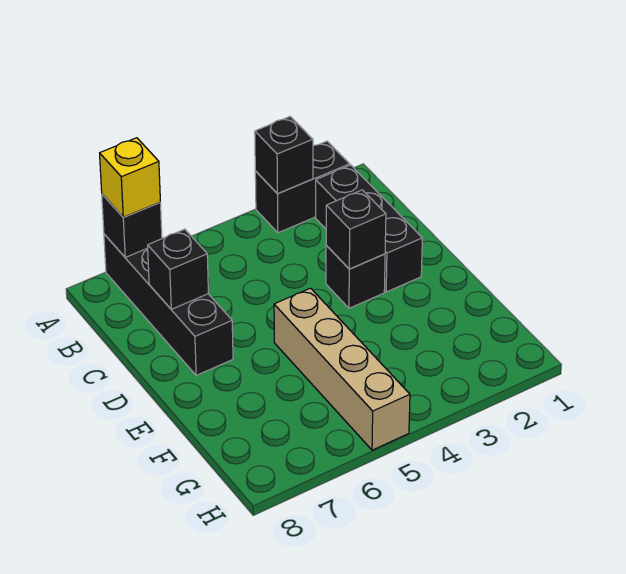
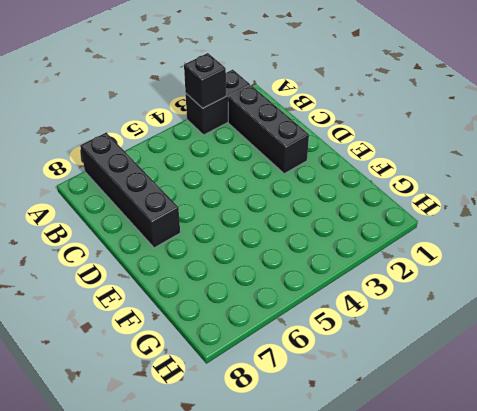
none -> black 1x1 brick [326,246,385,308]
none -> tan 1x4 brick [274,288,410,450]

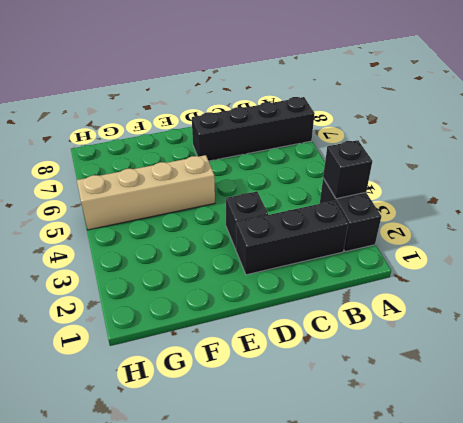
none -> black 1x1 brick [102,194,162,257]
none -> black 1x1 brick [148,229,208,309]

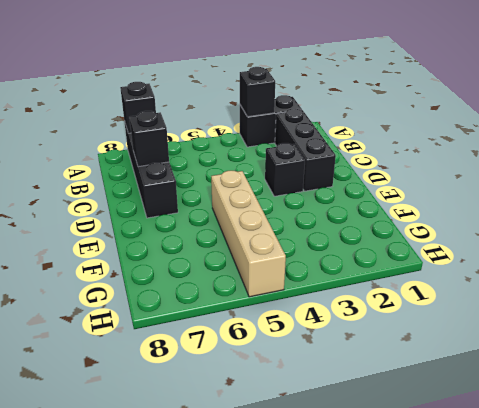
none -> black 1x1 brick [326,190,386,269]
none -> yellow 1x1 brick [100,138,160,217]

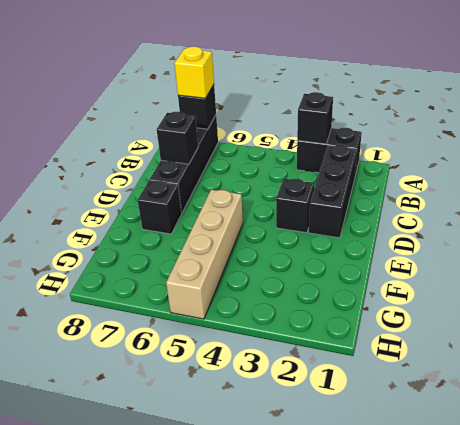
black 1x1 brick [138,181,182,234] -> black 1x1 brick moved to [326,190,386,269]

